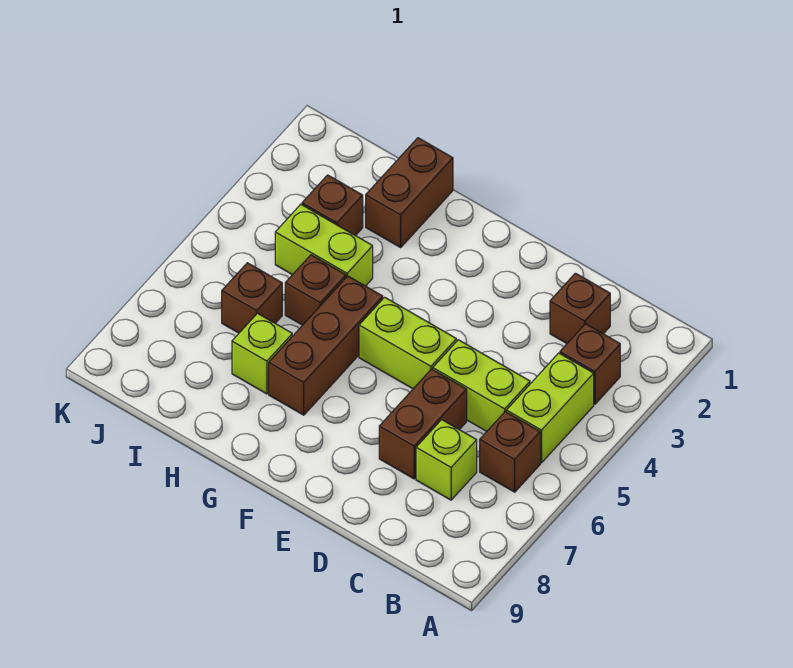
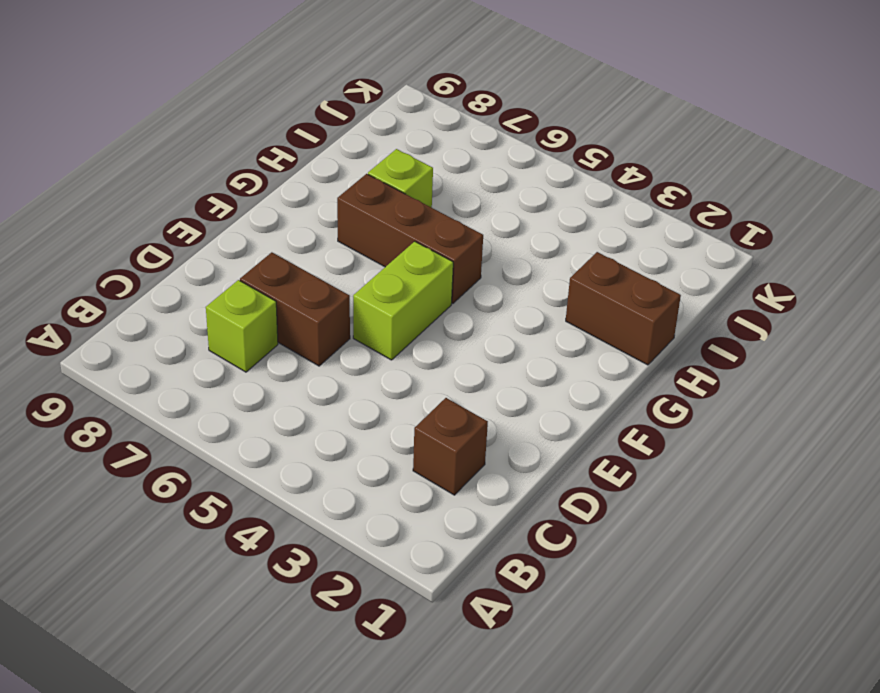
none -> brown 1x1 brick [560,324,620,404]
none -> lime 1x2 brick [506,353,594,463]
none -> brown 1x1 brick [480,412,540,492]

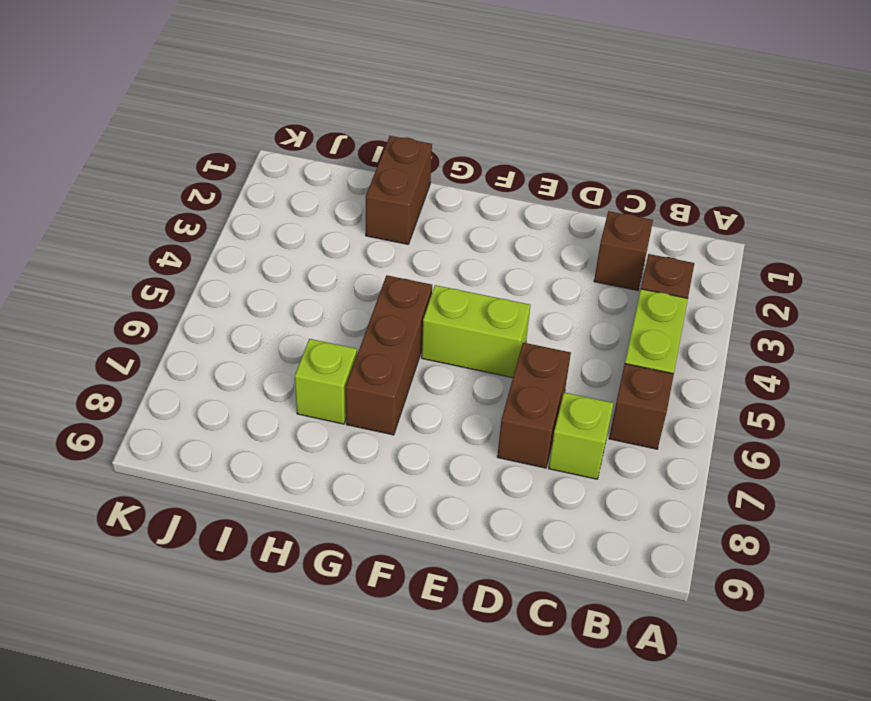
none -> lime 1x2 brick [433,340,530,431]
none -> lime 1x2 brick [275,204,373,286]
none -> brown 1x1 brick [285,255,346,325]

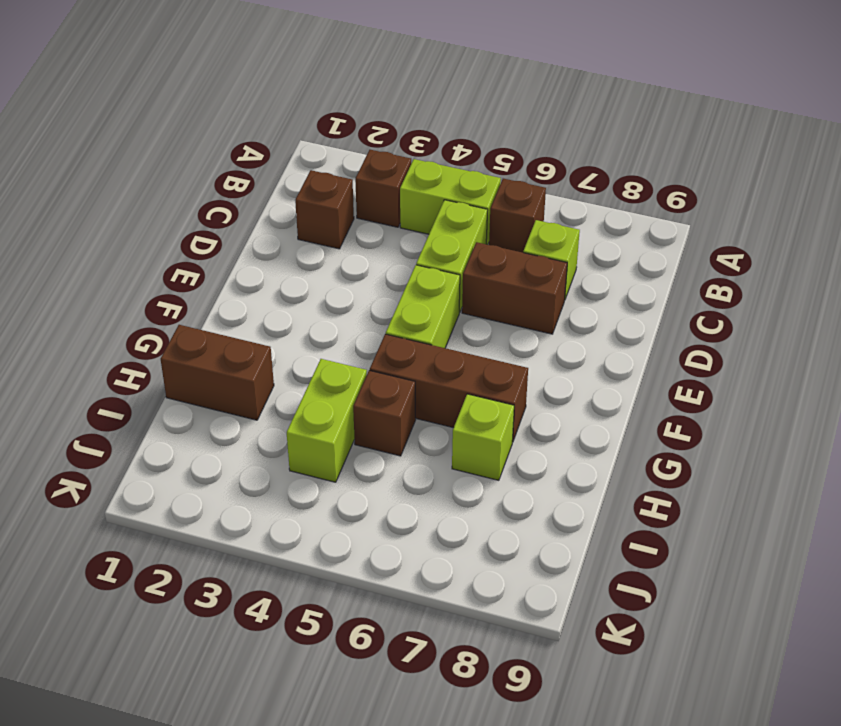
none -> brown 1x1 brick [302,175,363,236]
none -> brown 1x1 brick [222,263,282,333]

